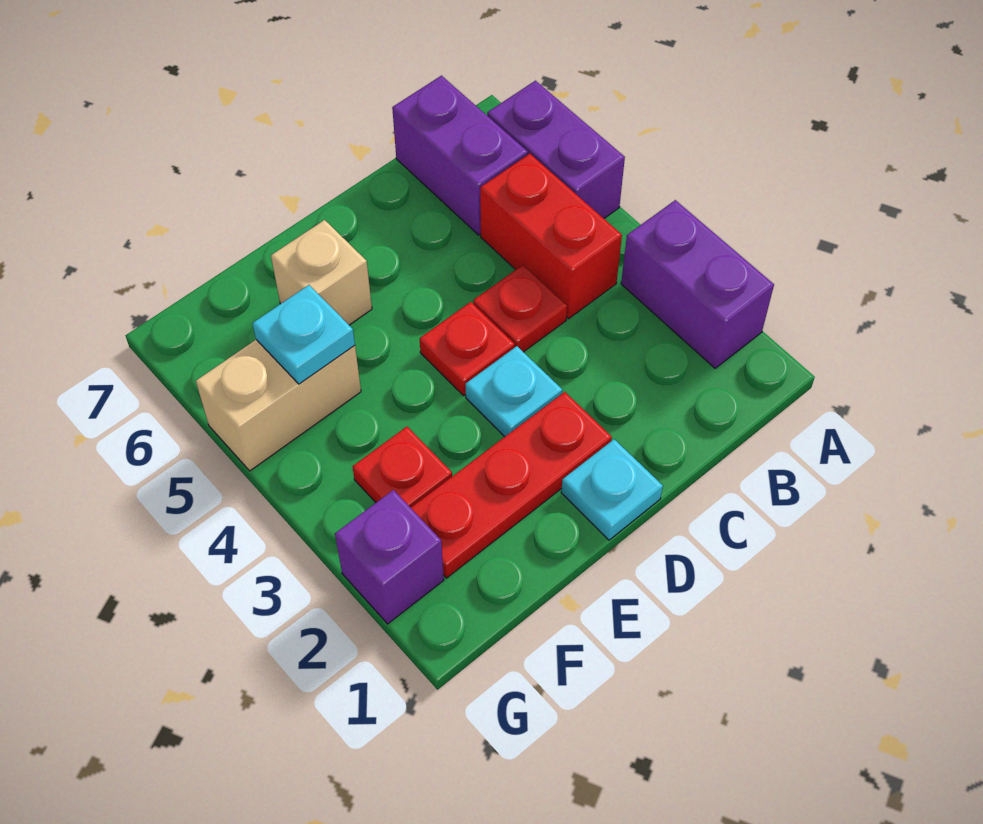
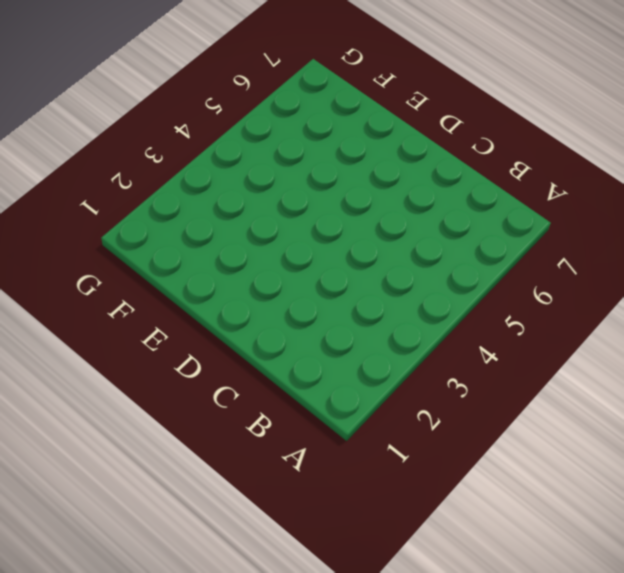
none -> purple 1x2 brick [621,200,774,368]
none -> purple 1x2 brick [487,81,625,218]
none -> red 1x2 brick [480,154,622,319]

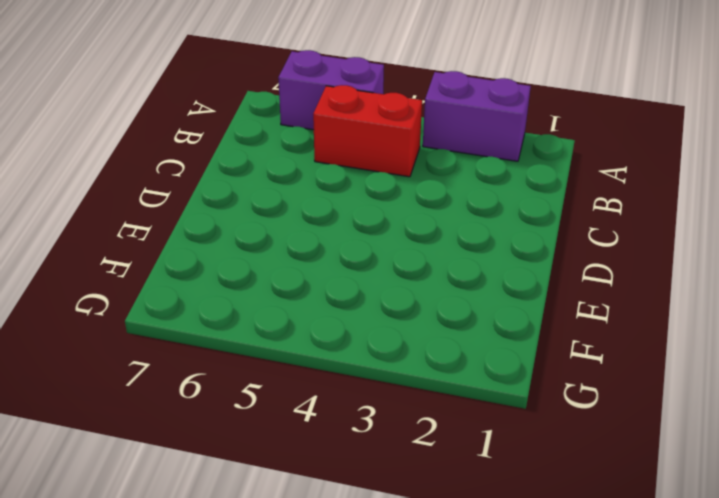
none -> purple 1x2 brick [392,76,528,235]
none -> red 1x1 plate [473,265,567,352]
none -> cyan 1x1 plate [561,439,663,540]

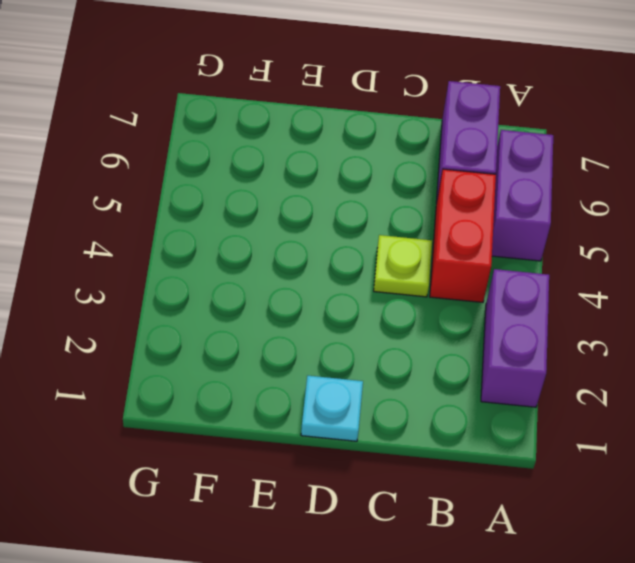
lime 1x1 plate [374,235,432,297] -> red 1x1 plate [473,265,567,352]
none -> red 1x3 plate [411,392,612,578]
none -> cyan 1x1 plate [465,346,562,437]
none -> red 1x1 plate [420,302,515,395]

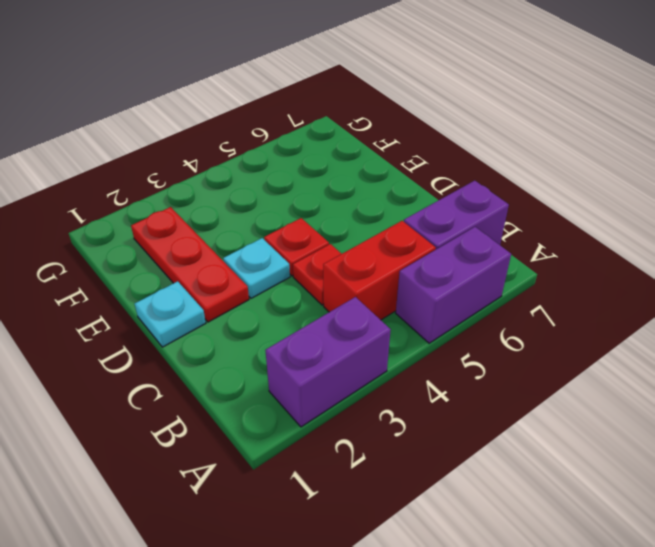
none -> tan 1x1 brick [271,220,372,325]
none -> red 1x1 plate [353,427,452,508]
none -> tan 1x2 brick [196,340,361,471]

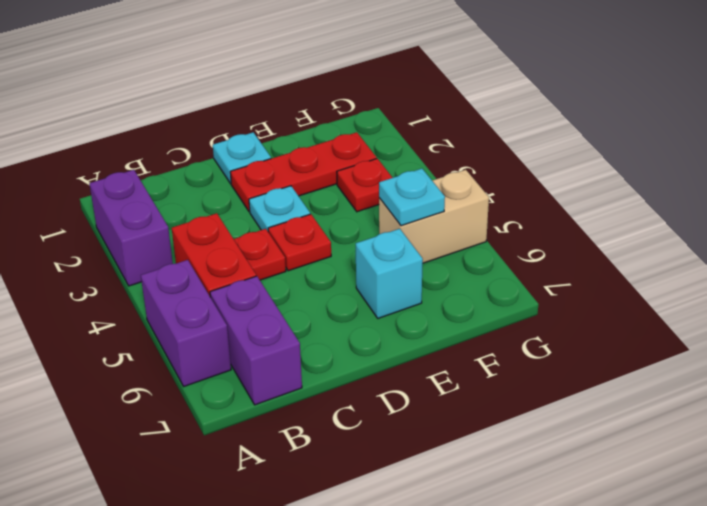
cyan 1x1 brick [356,229,423,318] -> tan 1x1 brick [271,220,372,325]
none -> purple 1x1 brick [335,490,444,624]

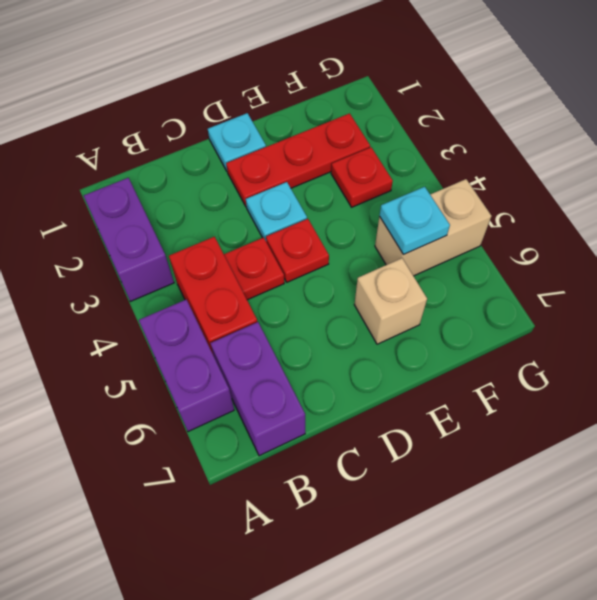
none -> purple 1x1 brick [335,490,444,624]

